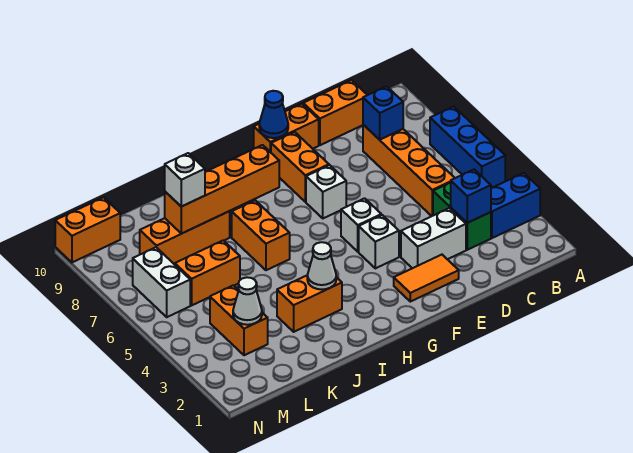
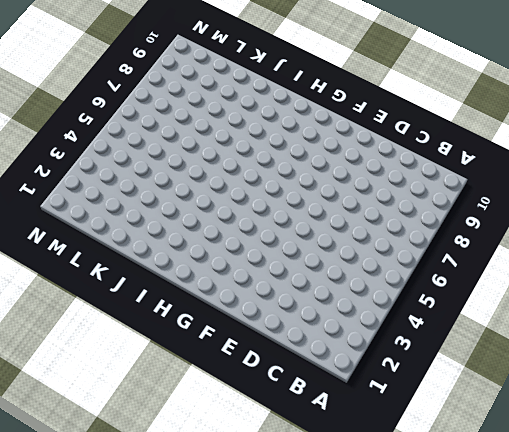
none -> blue 1x2 brick [491,173,540,238]
none -> blue 1x3 brick [430,107,505,188]
none -> green 1x2 brick [433,183,491,250]

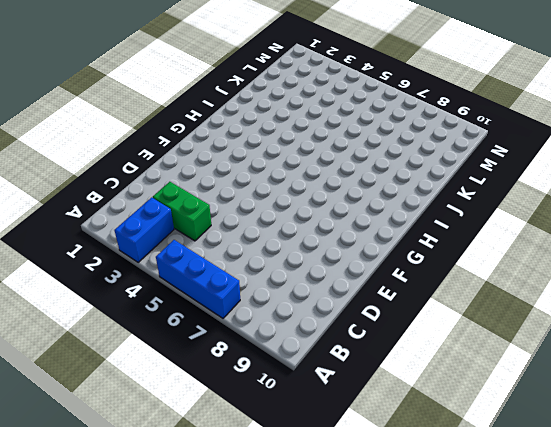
none -> orange 1x4 brick [363,125,455,216]
none -> orange 1x2 brick [303,80,367,145]
none -> white 1x2 brick [401,208,466,268]

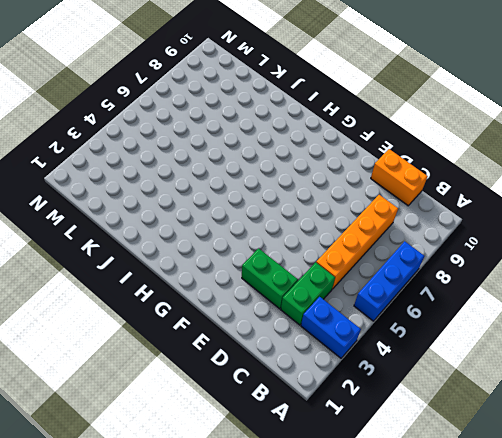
green 1x2 brick [242,248,298,309] -> white 1x2 brick [401,208,466,268]
none -> orange 1x2 tile [394,255,459,302]
none -> orange 1x2 brick [254,104,319,152]
none -> white 1x1 brick [359,215,399,268]

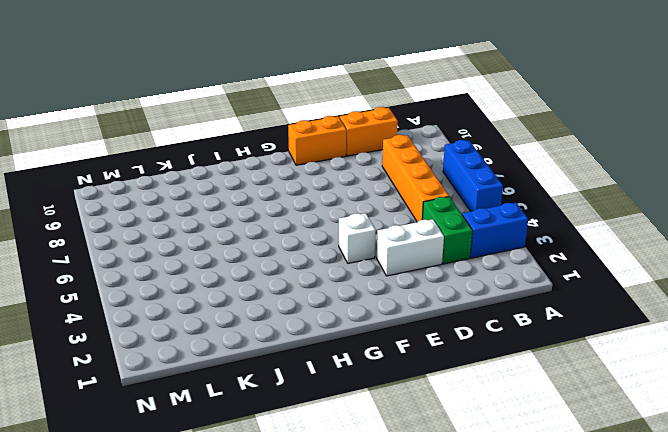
none -> orange 1x2 tile [394,255,459,302]
none -> white 1x1 brick [341,198,381,252]
none -> white 1x1 brick [306,165,346,218]

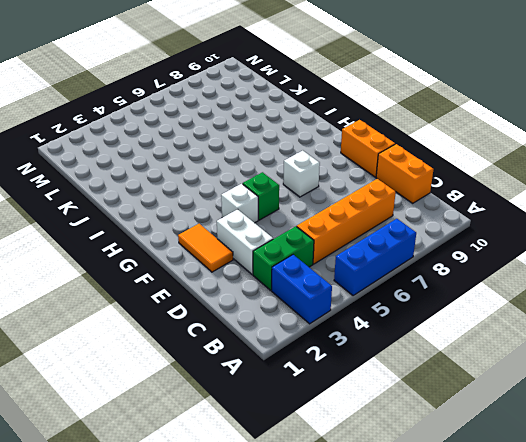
green 1x1 brick [243,172,279,220] -> white 1x1 brick [341,198,381,252]
none -> orange 1x2 brick [271,132,329,202]
none -> orange 1x2 brick [277,276,342,332]
none -> orange 1x2 brick [232,200,290,270]

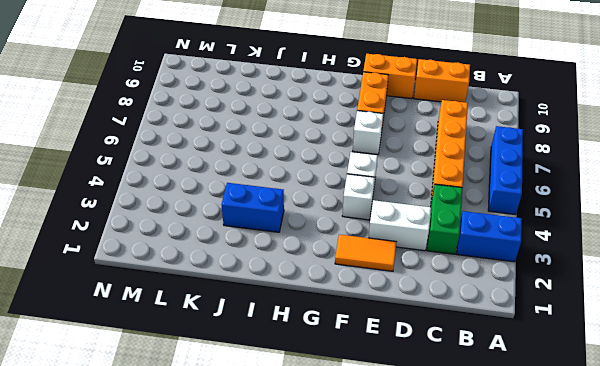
blue 1x2 brick [222,183,284,232] -> orange 1x2 brick [277,276,342,332]
none -> orange 1x2 brick [232,200,290,270]
none -> orange 1x3 brick [140,211,230,264]
none -> orange 1x2 brick [175,240,240,305]

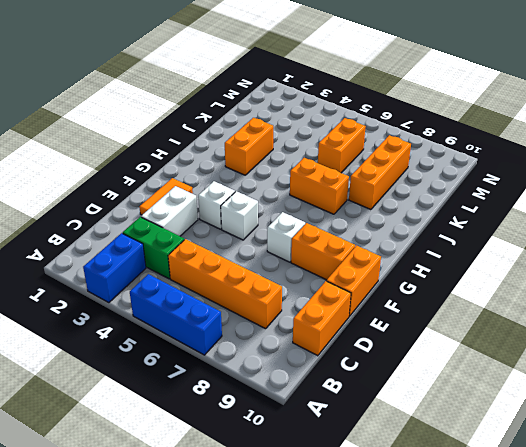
none -> orange 1x2 brick [210,285,268,355]
none -> white 1x2 brick [133,247,190,317]
none -> orange 1x2 brick [55,197,120,262]

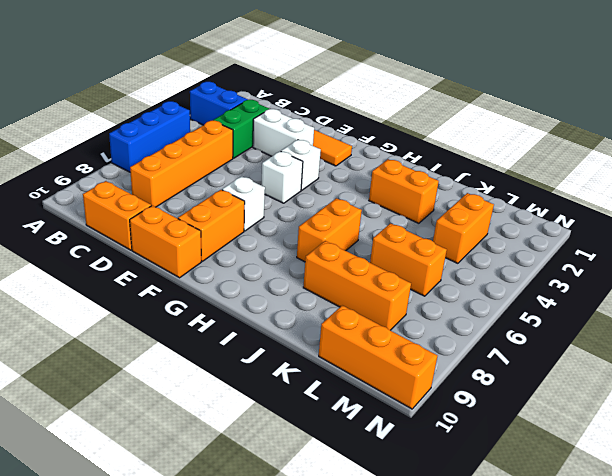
orange 1x3 brick [319,305,437,409] -> orange 1x2 brick [55,197,120,262]
none -> white 1x2 brick [133,247,190,317]
none -> blue 1x1 brick [451,170,491,223]
none -> blue 1x1 brick [363,86,403,140]

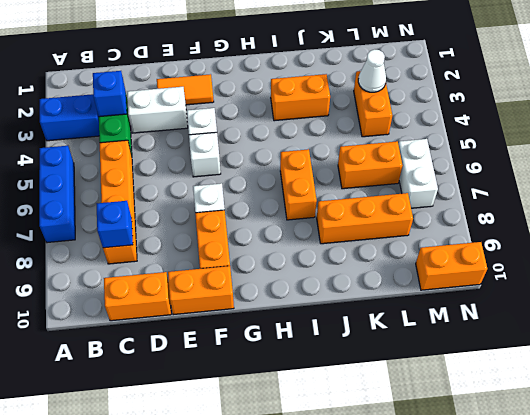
none -> blue 1x1 cone [259,91,288,138]
none -> orange 1x4 brick [165,145,279,234]
none -> white 1x1 cone [307,242,336,290]

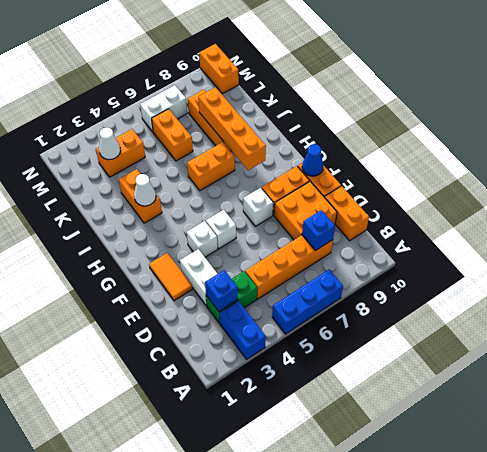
orange 2x2 brick [274,181,337,240] -> none
none -> white 1x1 brick [165,153,205,207]

